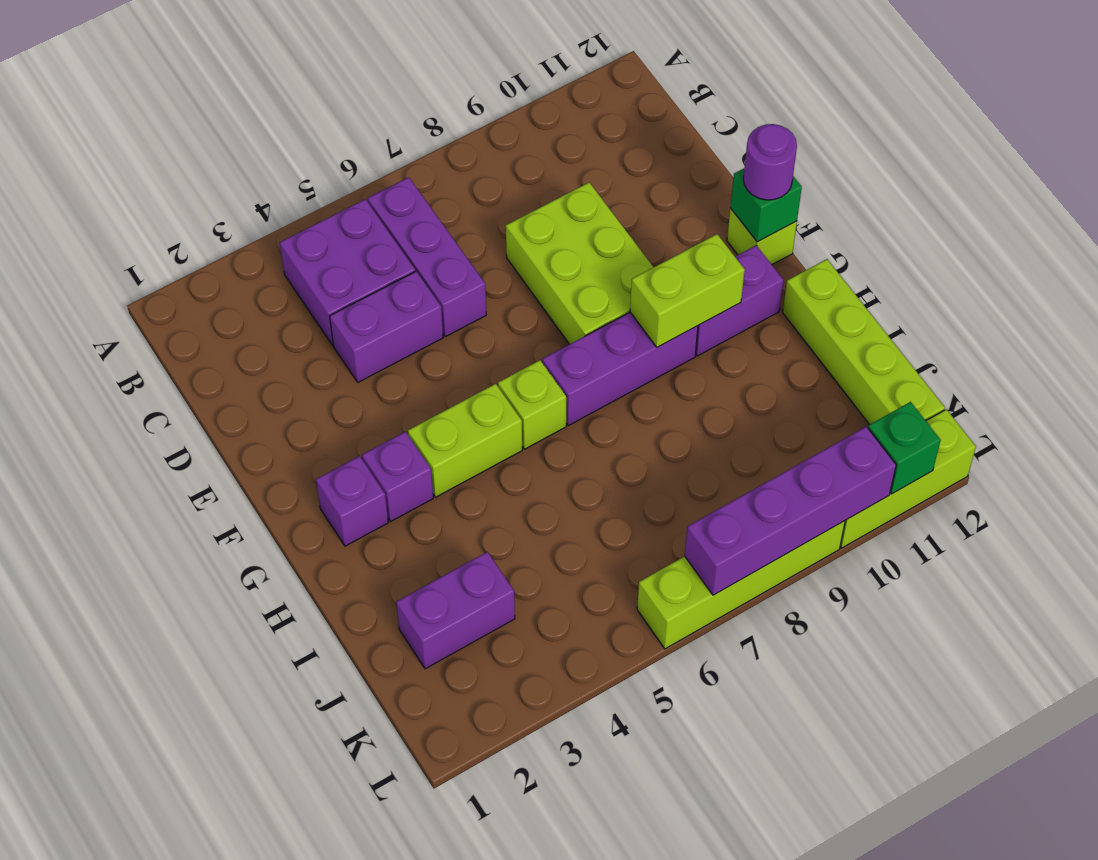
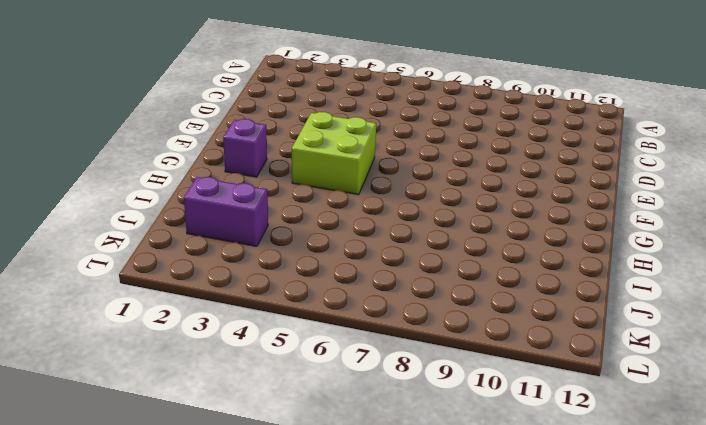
lime 2x2 brick [292,112,376,195] -> lime 1x2 brick [408,384,522,497]
none -> purple 2x2 brick [280,199,415,345]
none -> purple 1x3 brick [368,177,486,337]
none -> purple 1x2 brick [330,271,443,382]

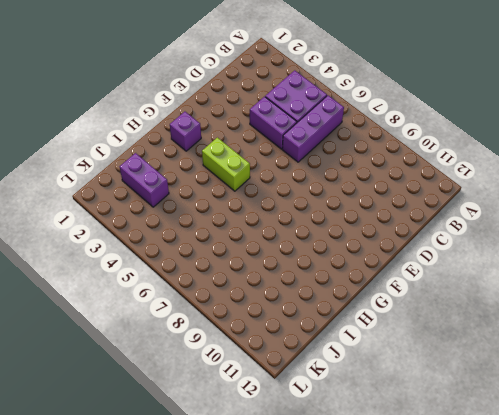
none -> lime 2x3 brick [506,183,653,344]
none -> lime 1x1 brick [727,208,797,265]
none -> purple 1x1 brick [362,432,433,522]

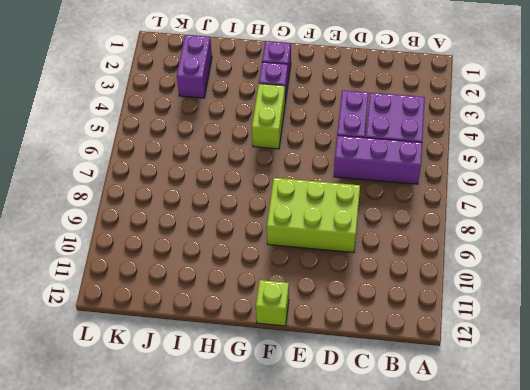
none -> lime 1x1 brick [498,360,566,449]
none -> purple 1x3 brick [542,312,698,426]
none -> purple 1x2 brick [696,245,783,356]

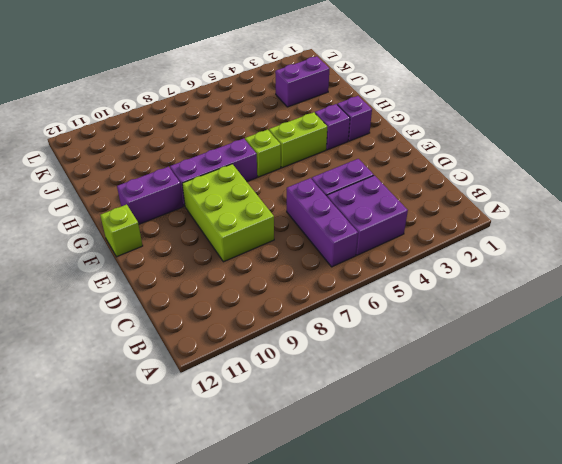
none -> lime 1x4 brick [783,259,945,425]
none -> lime 1x4 brick [637,521,845,649]
none -> lime 1x3 brick [840,409,976,548]

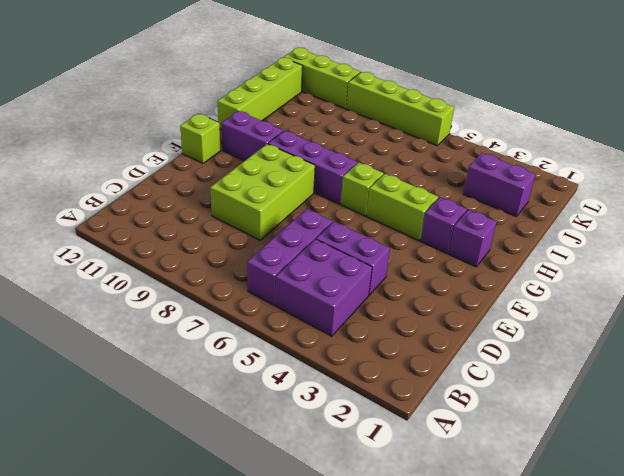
none -> green 1x1 brick [730,169,802,242]
none -> lime 1x2 brick [630,234,745,347]
none -> purple 1x4 brick [685,427,896,595]

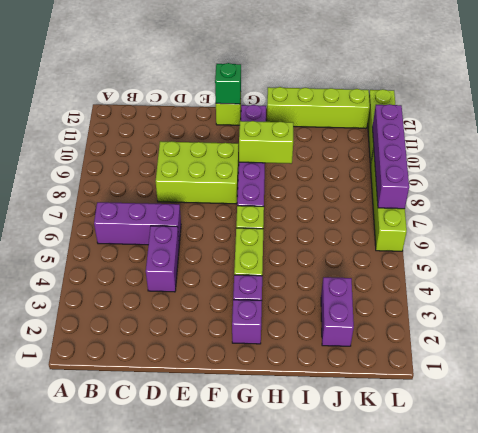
lime 1x2 brick [239,121,293,164] -> lime 1x2 brick turned to [630,234,745,347]
none -> purple 2x2 brick [280,199,415,345]
none -> green 1x1 brick [868,402,941,494]
none -> purple 1x1 round brick [743,124,797,200]

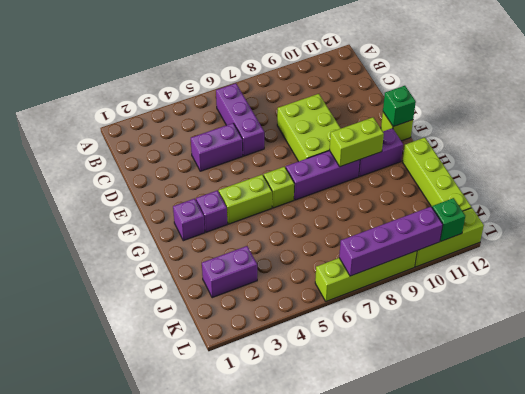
none -> purple 2x2 brick [280,199,415,345]
none -> purple 1x1 round brick [743,124,797,200]

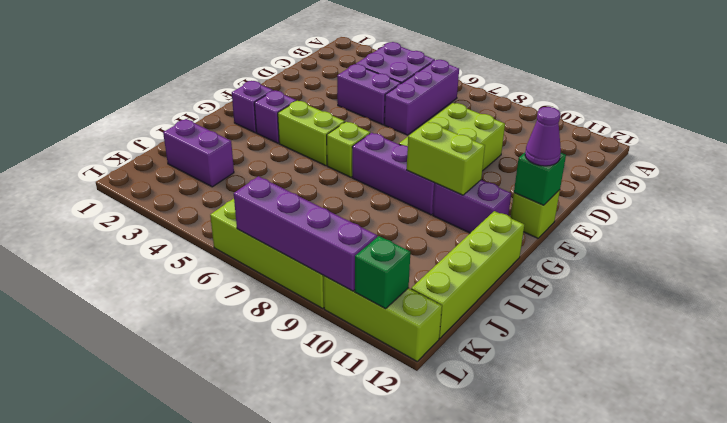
purple 1x1 cone [525,107,561,166] -> purple 1x1 round brick [743,124,797,200]

